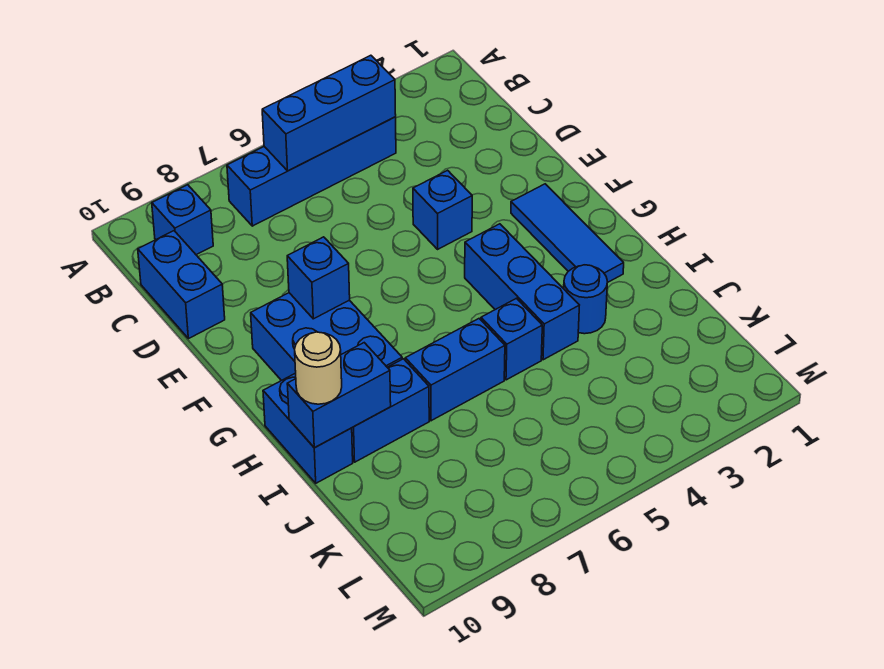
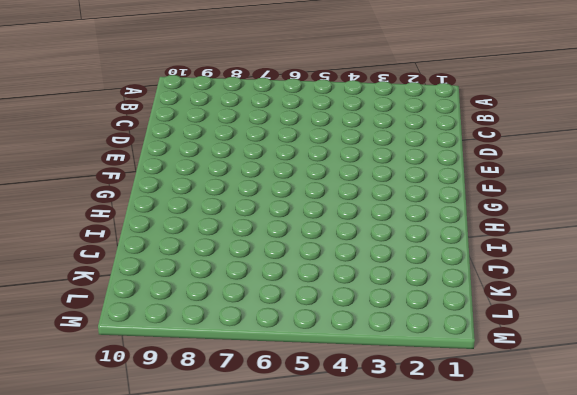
none -> blue 1x4 brick [227,117,396,226]
none -> blue 1x1 brick [152,185,213,255]
none -> blue 1x2 brick [138,231,225,339]

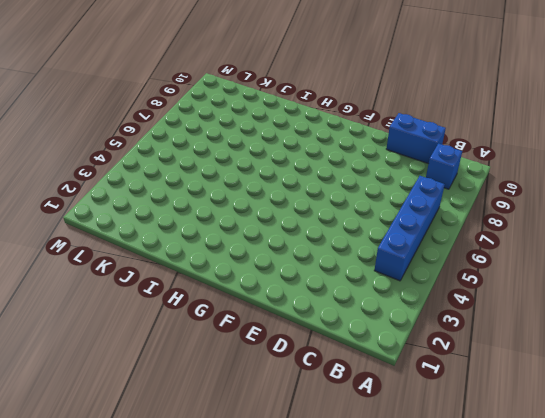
none -> blue 1x1 brick [413,170,472,249]
none -> blue 1x3 tile [511,184,624,283]
none -> blue 2x3 brick [251,293,402,381]

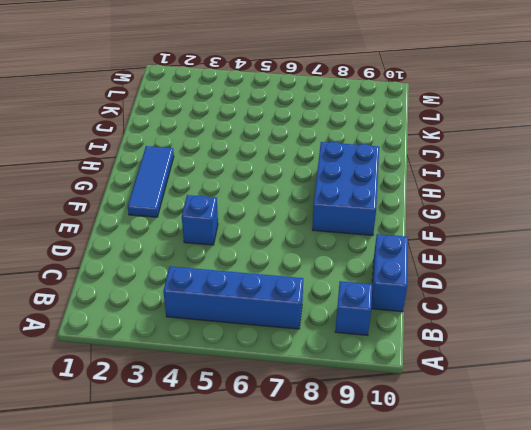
none -> blue 1x3 brick [465,224,579,360]
none -> blue 1x2 brick [263,373,353,483]
none -> blue 1x1 round brick [564,265,607,334]

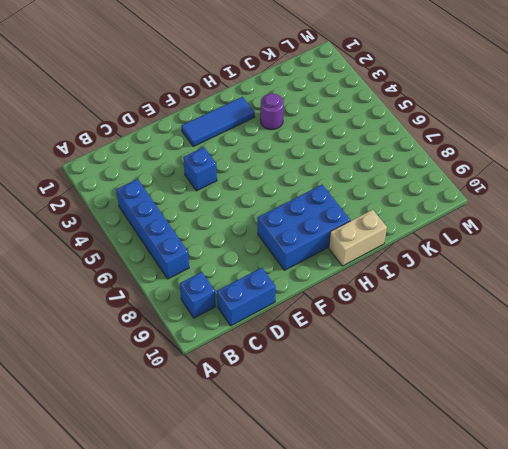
tan 1x2 brick [329,210,387,266] -> blue 1x2 brick [263,373,353,483]
purple 1x1 round brick [260,93,284,130] -> blue 1x1 round brick [564,265,607,334]
none -> blue 1x3 brick [465,224,579,360]
none -> blue 1x1 brick [481,298,542,380]
none -> blue 1x2 brick [405,319,505,421]

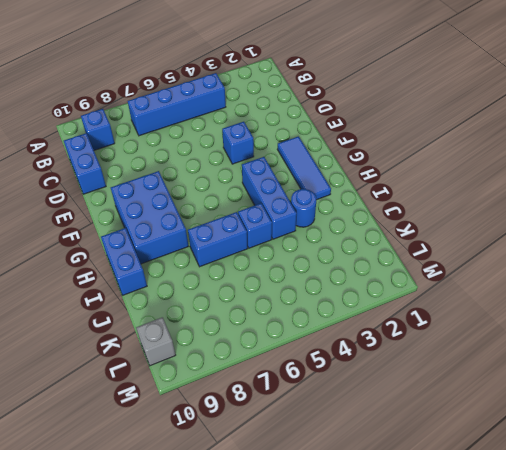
grey 1x1 brick [136,317,175,366] -> none
none -> blue 1x2 brick [352,359,429,462]
none -> blue 1x3 brick [262,55,396,171]
none -> blue 1x1 brick [287,237,350,319]

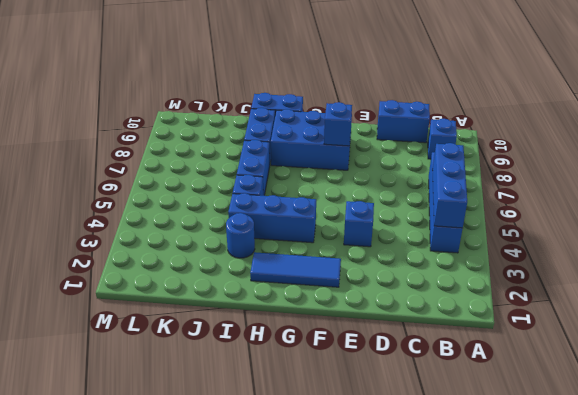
none -> blue 1x2 brick [287,343,391,448]
none -> tan 1x1 round brick [295,332,342,404]

